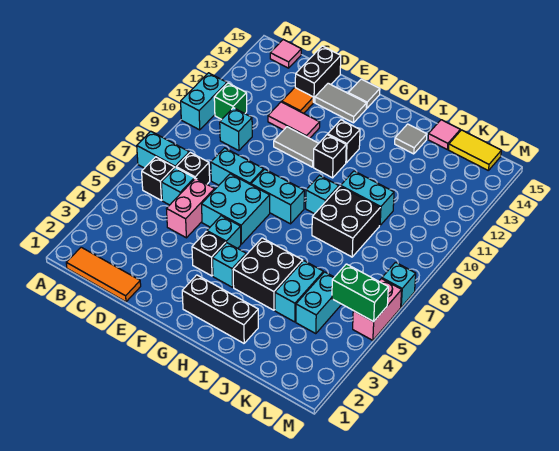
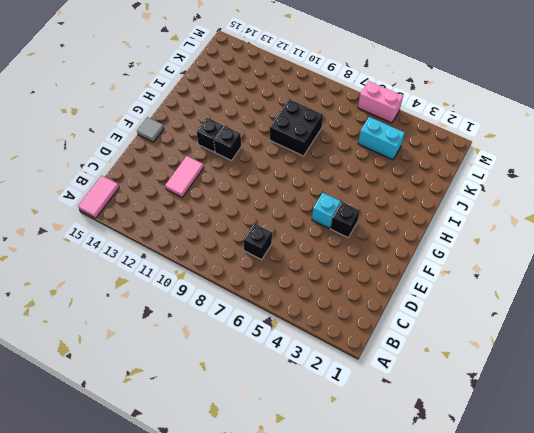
pink 1x2 tile [78,176,119,218] -> pink 1x1 tile [270,40,301,68]
none -> cyan 1x2 brick [137,131,189,168]
none -> cyan 1x2 brick [181,73,227,130]
none -> orange 1x3 tile [66,247,141,302]
none -> black 1x1 brick [142,157,175,200]

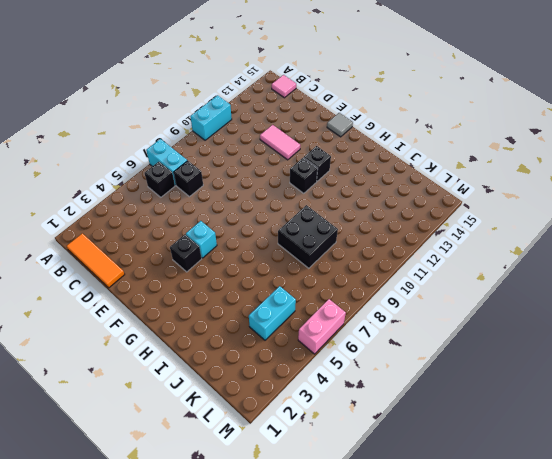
none -> green 1x1 brick [214,83,247,119]
none -> cyan 1x1 brick [161,167,194,205]
none -> cyan 1x1 brick [220,108,252,151]
none -> pink 1x2 brick [167,178,215,238]

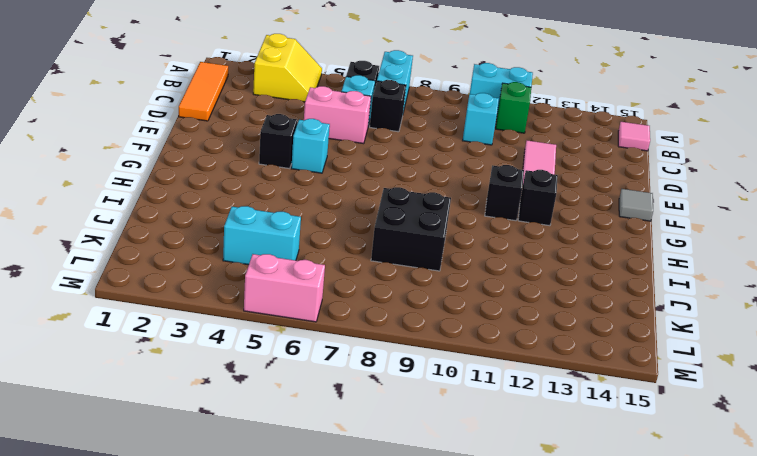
yellow 2x2 slope [253,34,322,102] -> none
none -> cyan 1x2 brick [211,148,264,185]
none -> orange 1x1 tile [282,88,313,113]
none -> black 1x2 brick [295,46,341,102]
none -> cyan 2x2 brick [202,174,270,244]

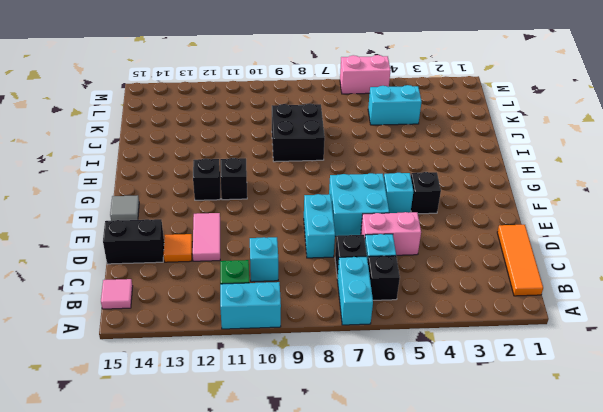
none -> grey 1x2 tile [274,127,319,167]
none -> grey 1x2 tile [315,83,367,123]
none -> cyan 1x2 brick [251,169,304,224]
none -> black 1x3 brick [182,275,258,343]

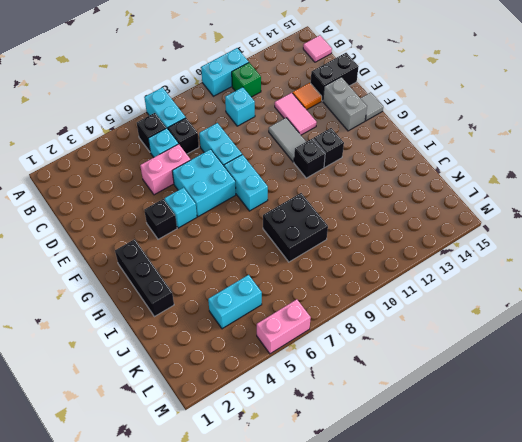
grey 1x2 brick [323,77,367,131] -> grey 1x2 tile [315,83,367,123]
none -> orange 1x3 tile [66,247,141,302]
none -> cyan 1x1 brick [213,243,246,287]
none -> black 2x2 brick [233,238,303,310]
none -> cyan 1x1 brick [306,176,339,214]

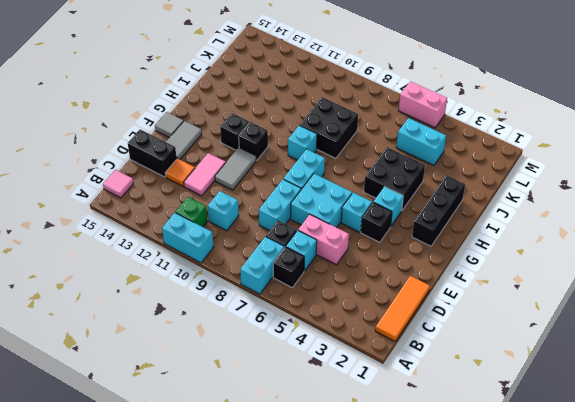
none -> cyan 1x2 brick [341,171,394,225]
none -> grey 1x1 tile [395,124,427,154]
none -> cyan 1x2 brick [275,261,324,322]
none -> pink 1x1 tile [428,120,460,149]

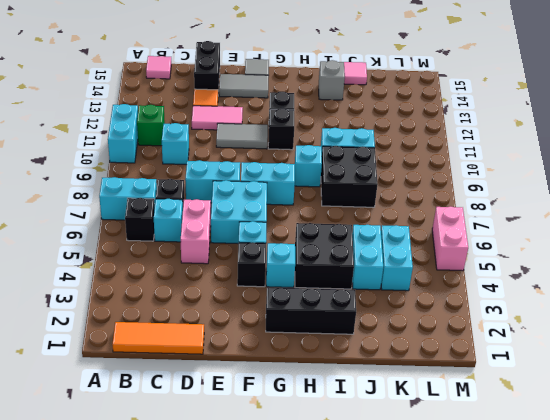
grey 1x1 brick [319,60,345,100] -> grey 1x1 tile [395,124,427,154]
none -> yellow 1x2 tile [448,130,501,171]
none -> cyan 1x1 brick [382,262,416,307]
none -> green 1x2 brick [332,264,388,322]

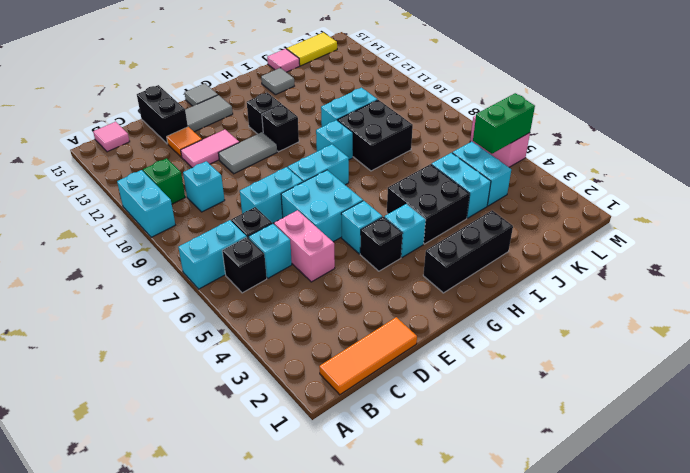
none -> cyan 1x1 brick [382,262,416,307]

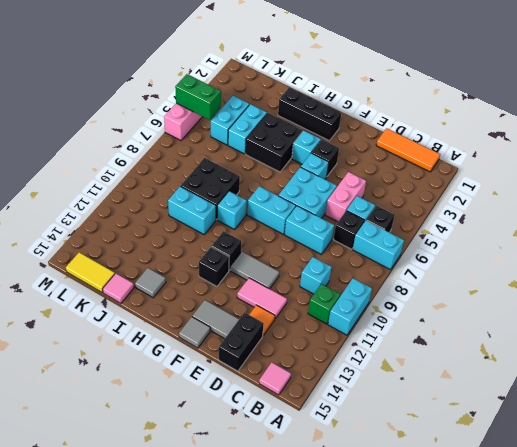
none -> cyan 1x1 brick [382,262,416,307]

